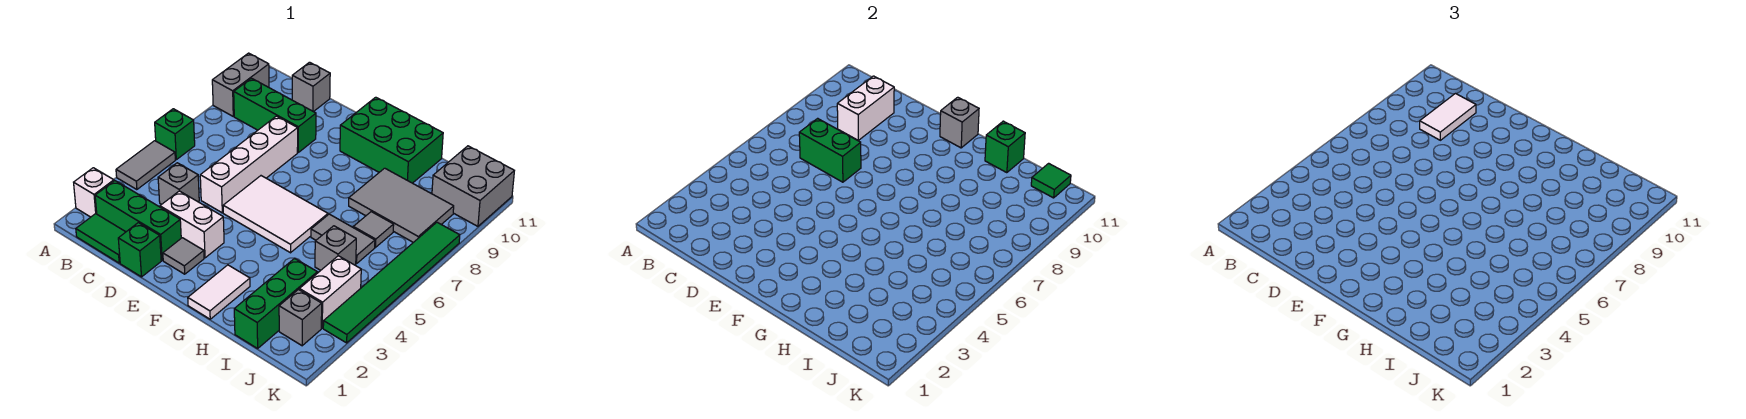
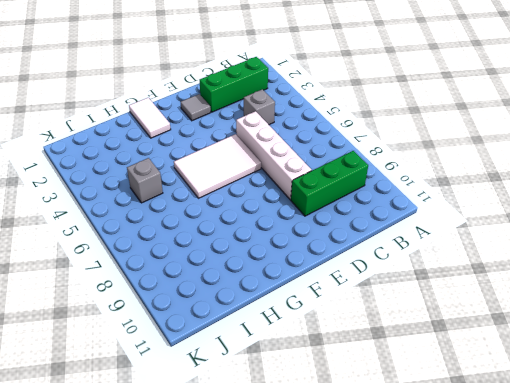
none -> white 1x1 brick [74,168,114,217]
none -> grey 1x2 tile [116,141,175,190]
none -> green 1x1 brick [155,109,195,160]
none -> grey 1x2 brick [212,53,269,116]

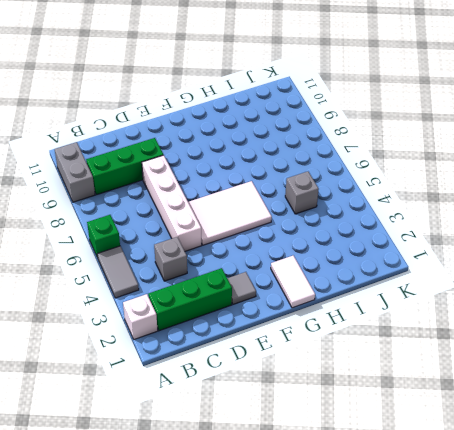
none -> green 1x2 tile [76,214,125,263]
none -> grey 1x1 brick [292,62,330,112]
none -> green 1x1 brick [118,223,161,277]
none -> white 1x2 brick [160,191,224,258]

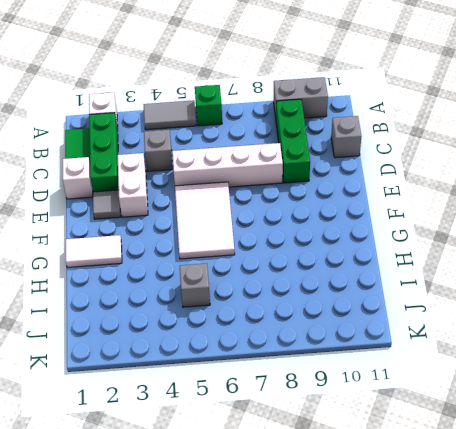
white 1x1 brick [63,157,93,199] -> green 1x1 brick [118,223,161,277]
none -> green 2x3 brick [340,97,443,183]
none -> grey 1x2 tile [311,214,375,264]
none -> grey 2x3 tile [349,168,454,242]
none -> green 1x3 brick [234,259,317,348]

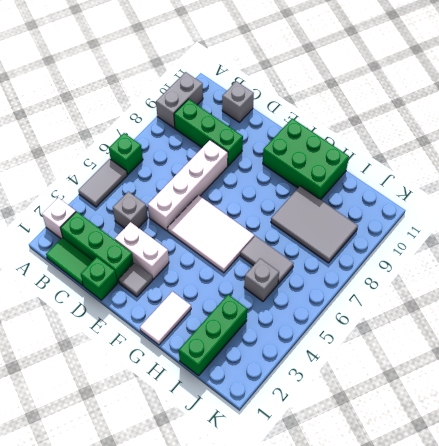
none -> grey 1x1 tile [353,212,394,247]
none -> grey 1x1 brick [279,290,322,346]
none -> white 1x2 brick [299,256,361,328]
none -> grey 2x2 brick [432,146,514,226]

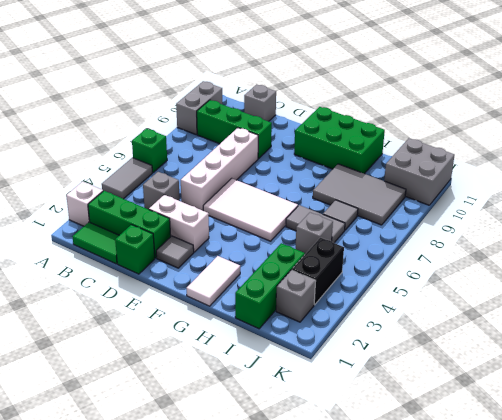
black 1x2 brick [292,238,344,305] -> white 1x2 brick [299,256,361,328]
none -> green 1x6 tile [323,222,460,343]
none -> green 1x2 brick [799,118,861,182]
none -> white 1x2 brick [837,76,894,140]
none -> grey 1x1 brick [940,97,979,148]

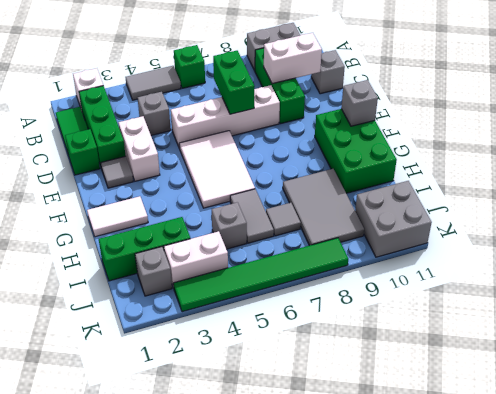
none -> green 1x1 brick [985,121,1025,173]
none -> green 1x1 tile [1031,163,1071,198]
none -> white 1x2 tile [1420,94,1476,140]

